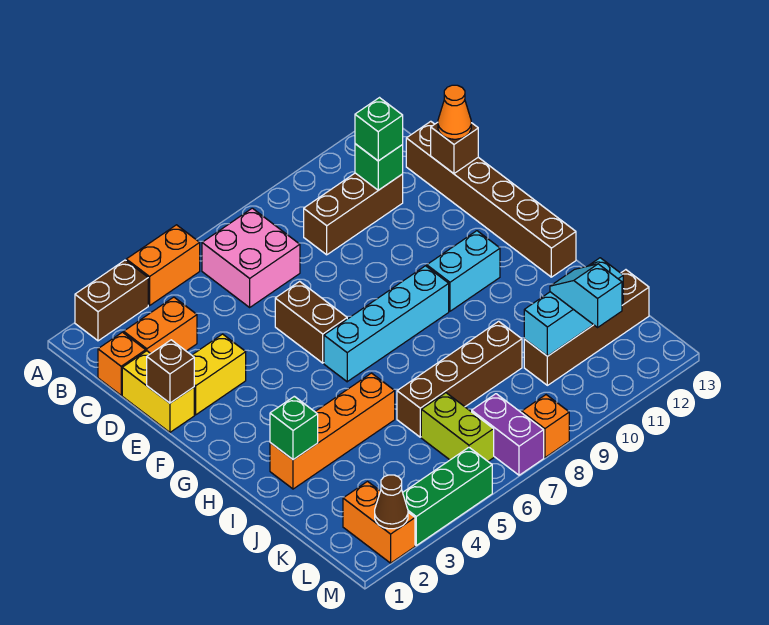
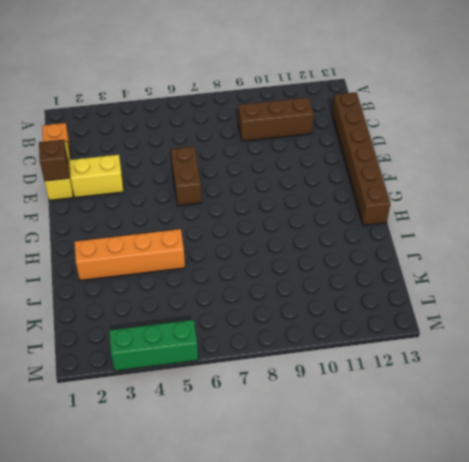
none -> brown 1x2 brick [75,260,148,341]
none -> orange 1x2 brick [126,225,200,306]
none -> pink 2x2 brick [202,208,300,307]

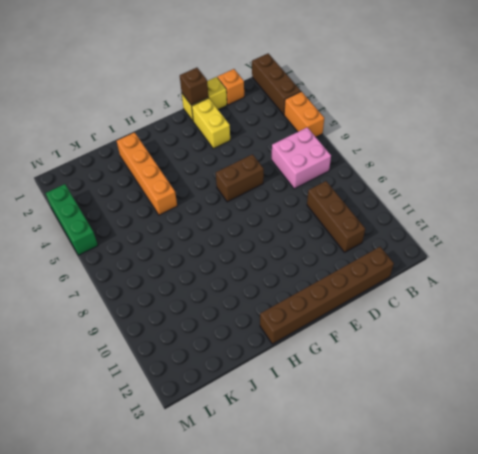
brown 1x3 brick [252,53,301,115] -> brown 1x2 brick [75,260,148,341]
none -> orange 1x2 brick [124,297,197,353]
none -> cyan 1x4 brick [324,266,449,382]
none -> cyan 1x2 brick [427,231,500,311]

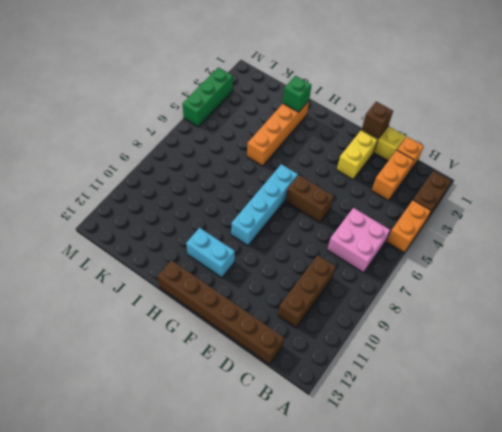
cyan 1x2 brick [186,228,235,278] -> cyan 1x2 brick turned to [427,231,500,311]
none -> brown 1x4 brick [397,321,522,437]
none -> lime 1x2 brick [421,393,494,461]
none -> brown 1x4 brick [524,270,649,385]

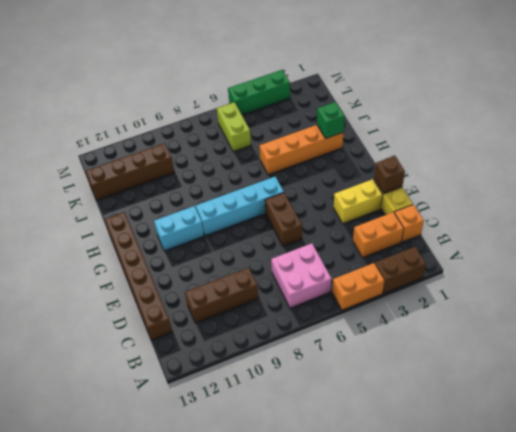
none -> brown 1x4 brick [397,321,522,437]
none -> orange 1x2 brick [343,482,415,563]
none -> purple 1x2 brick [472,394,544,475]

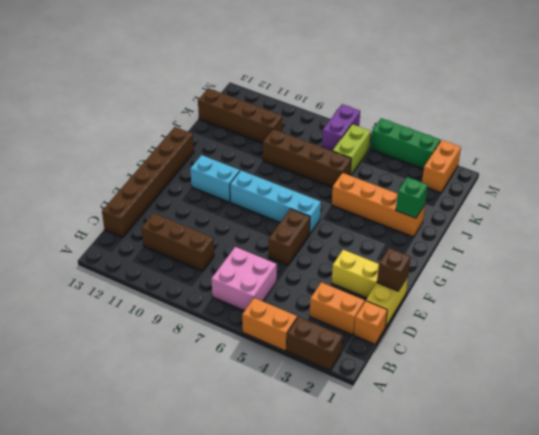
none -> orange 1x1 brick [522,395,569,458]
none -> green 1x1 brick [355,144,403,190]
none -> brown 1x1 brick [431,122,478,174]

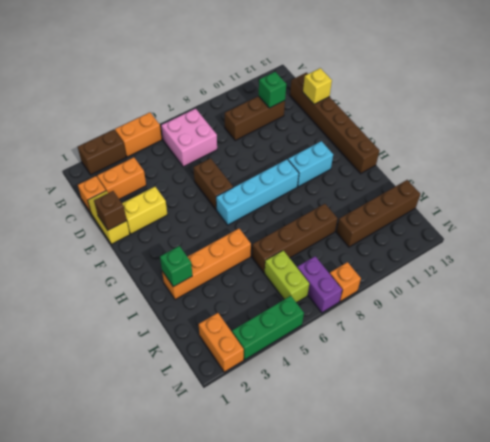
yellow 1x1 brick [303,68,332,104] -> brown 1x1 brick [431,122,478,174]
none -> cyan 1x3 brick [524,258,623,356]
none -> brown 1x1 cone [375,475,408,529]
none -> green 1x1 brick [355,98,403,161]

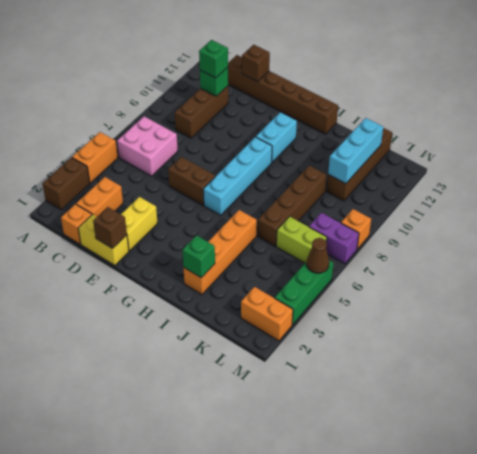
brown 1x1 cone [307,238,329,273] -> brown 1x1 cone moved to [375,475,408,529]
none -> orange 1x1 cone [438,85,471,139]
none -> cyan 1x2 slope [550,264,622,327]

